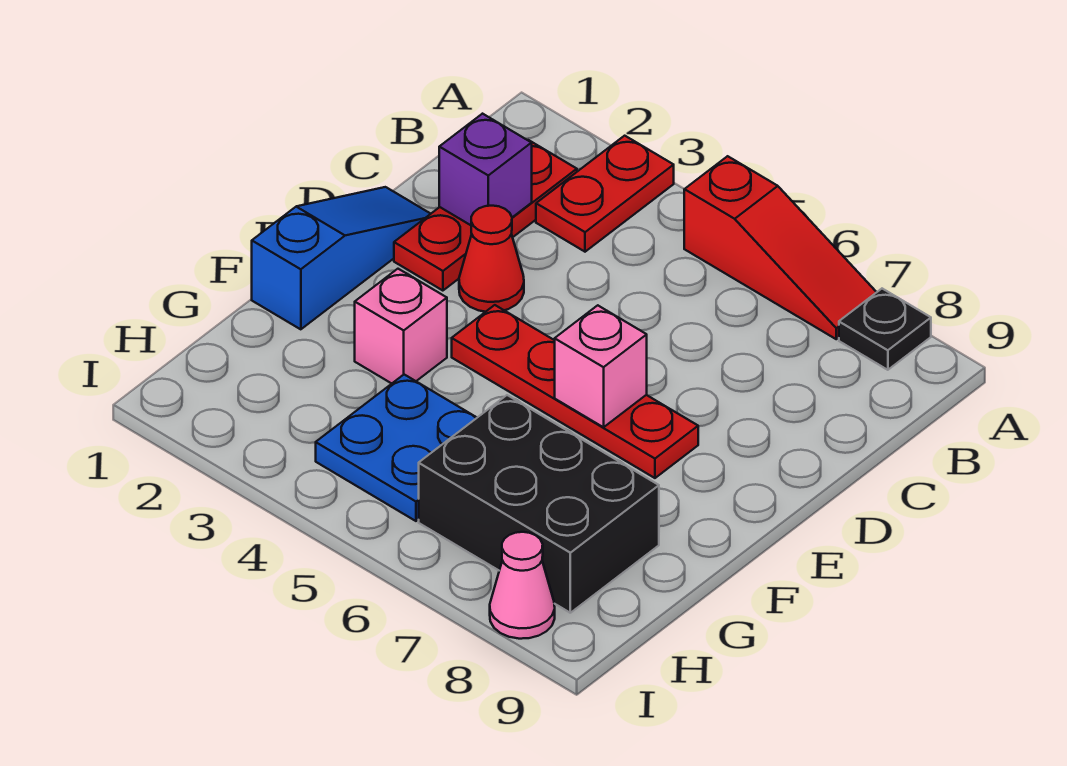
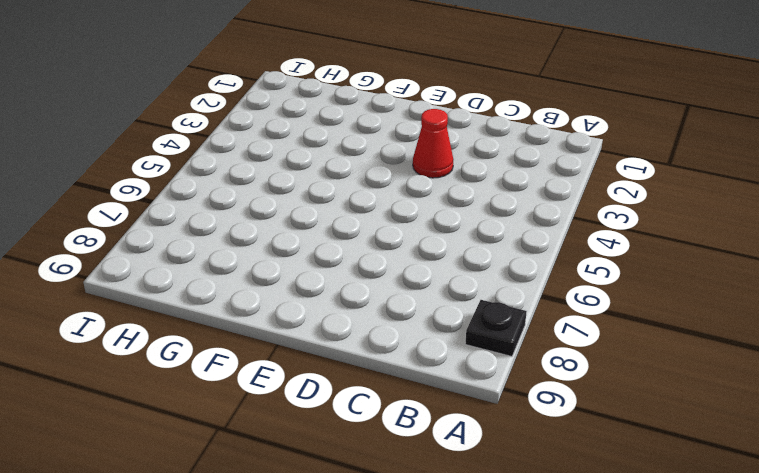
none -> red 1x2 plate [536,136,674,252]
none -> red 1x3 slope [684,156,877,339]
none -> red 1x3 plate [394,140,577,291]

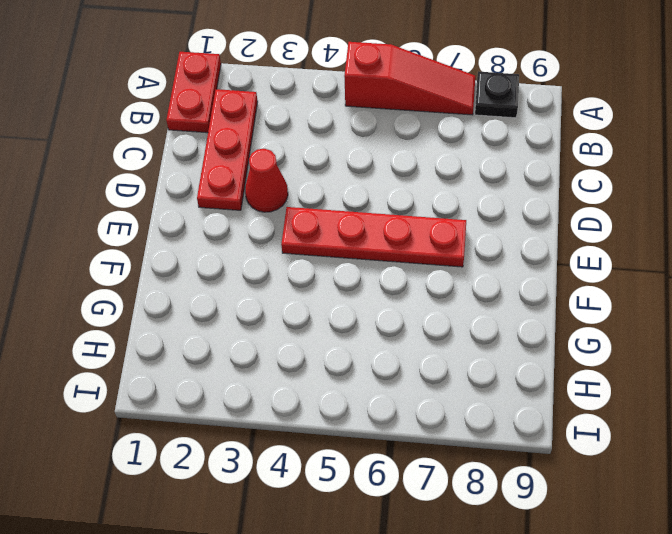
red 1x2 plate [166,52,221,133] -> red 1x2 plate moved to [536,136,674,252]
none -> blue 1x3 slope [252,187,430,329]
none -> pink 1x1 brick [355,269,447,383]
none -> blue 2x2 plate [316,375,477,521]

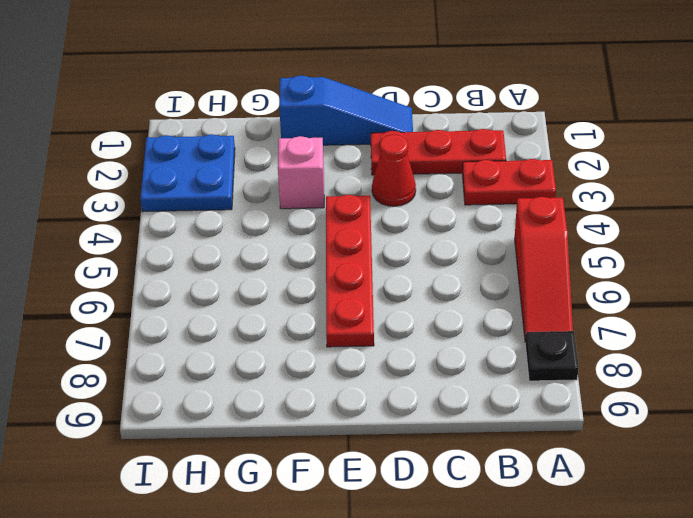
blue 2x2 plate [140,134,235,212] -> blue 2x2 plate moved to [316,375,477,521]
none -> black 2x3 brick [419,395,659,613]
none -> pink 1x1 cone [490,532,555,639]
none -> purple 1x1 brick [439,114,532,225]

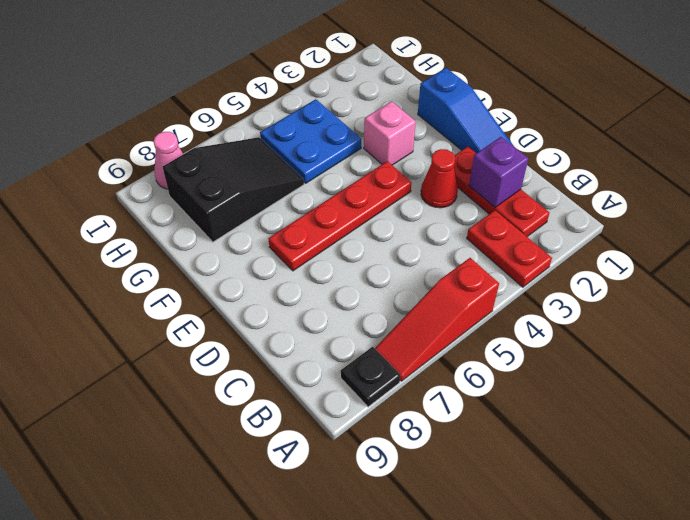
black 2x3 slope [163,137,304,242] -> black 2x3 brick [419,395,659,613]
none -> pink 1x1 brick [555,305,647,427]

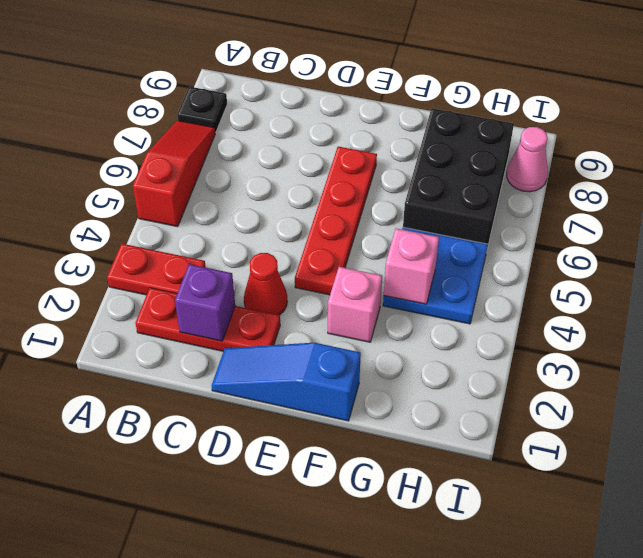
pink 1x1 brick [384,228,439,304] -> pink 1x1 brick moved to [555,305,647,427]

